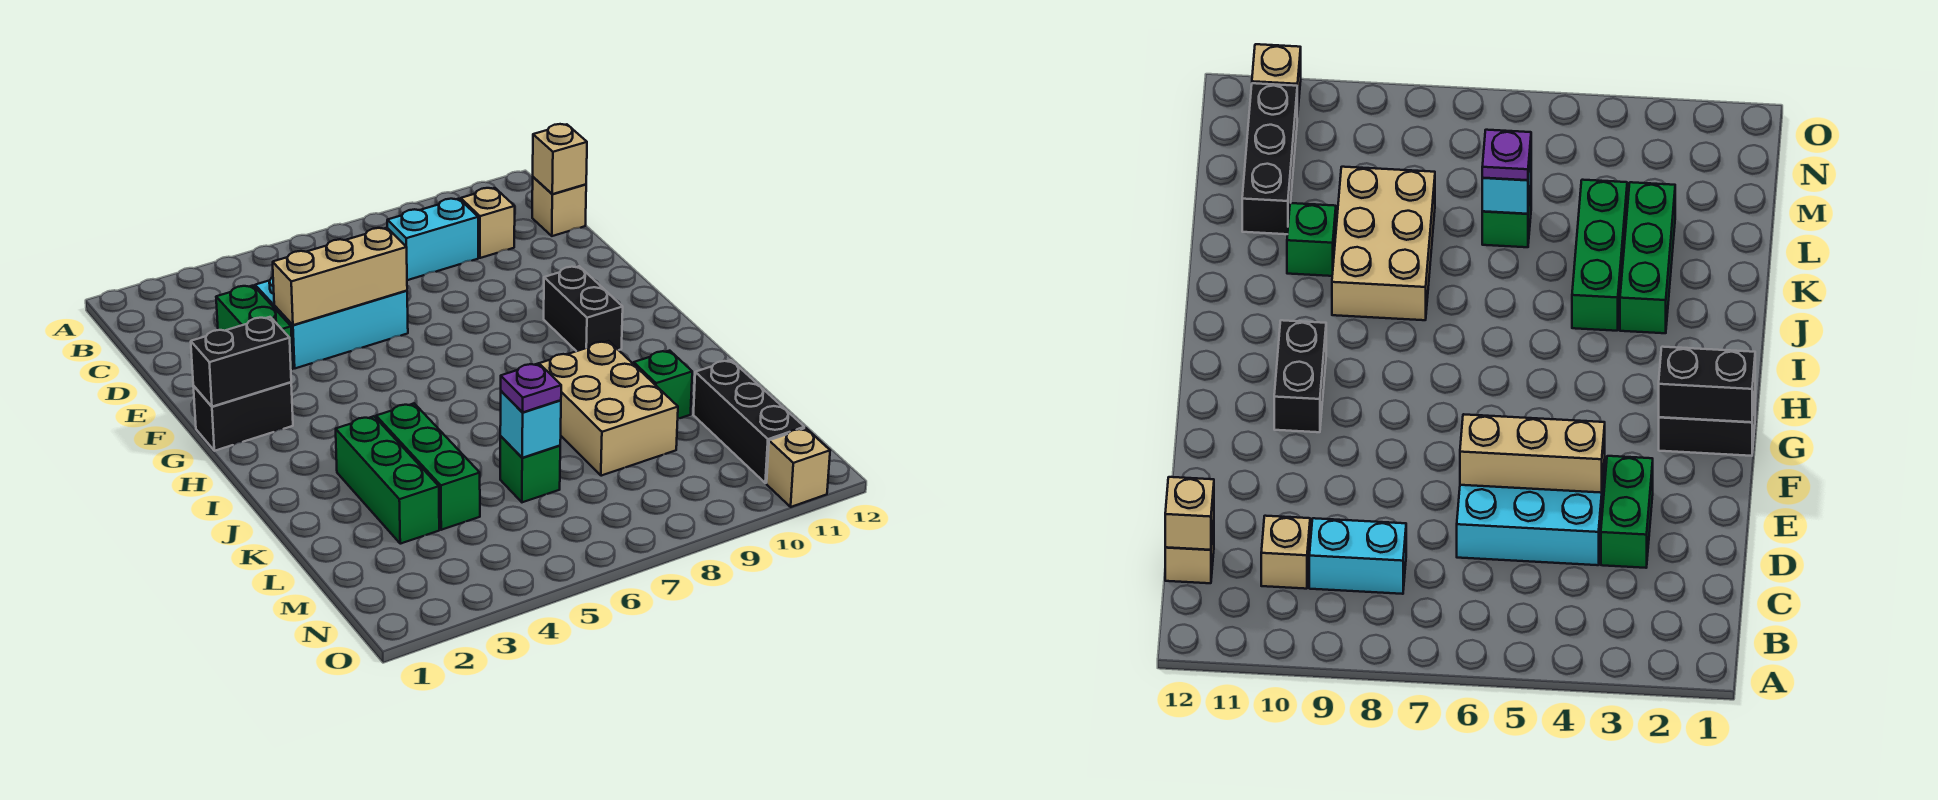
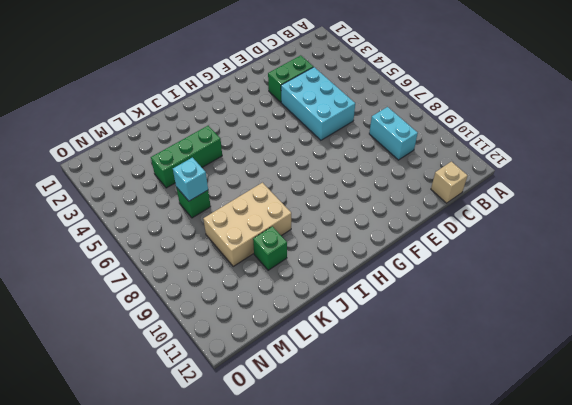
none -> tan 1x1 brick [461,188,515,258]
none -> black 1x2 brick [193,382,293,451]
none -> black 1x2 brick [544,266,623,351]

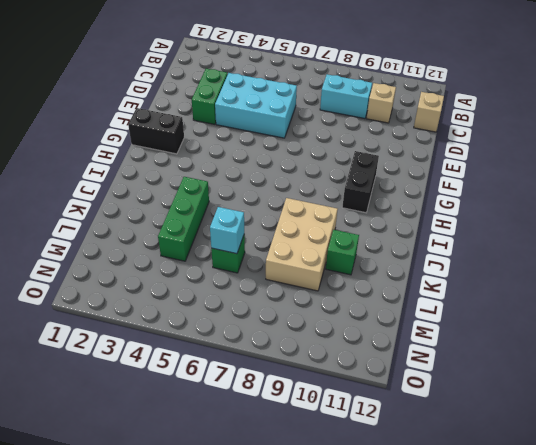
none -> green 1x3 brick [336,416,439,544]
none -> black 1x3 brick [693,360,804,483]
none -> tan 1x1 brick [767,428,830,507]

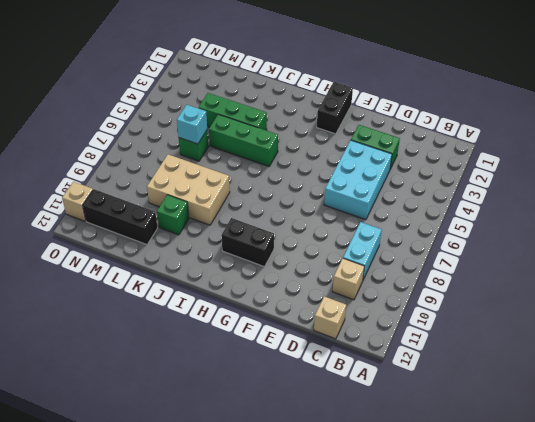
green 1x3 brick [209,114,278,166] -> green 1x3 brick moved to [336,416,439,544]
none -> tan 1x1 brick [533,124,587,194]
none -> tan 1x3 brick [273,228,407,325]
none -> black 1x2 brick [191,317,291,407]

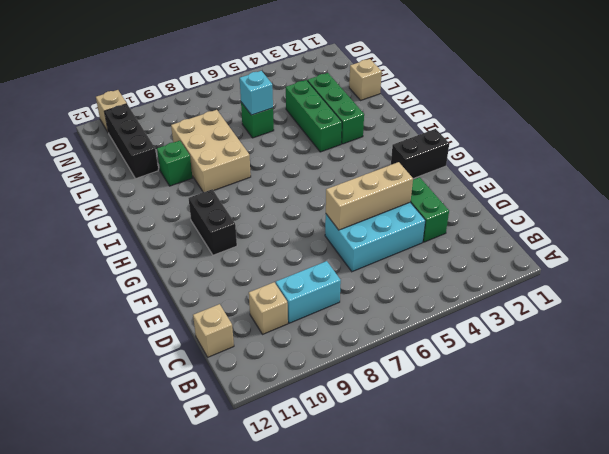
tan 1x1 brick [349,59,382,100] -> tan 1x1 brick moved to [533,124,587,194]
none -> black 1x2 brick [191,317,291,407]
none -> purple 1x1 plate [501,363,561,412]

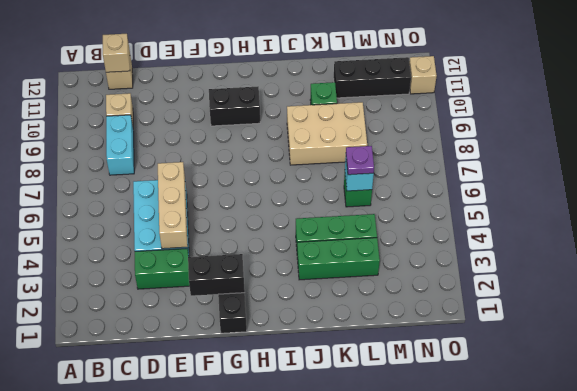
black 1x2 brick [188,254,245,296] -> black 1x2 brick turned to [191,317,291,407]

